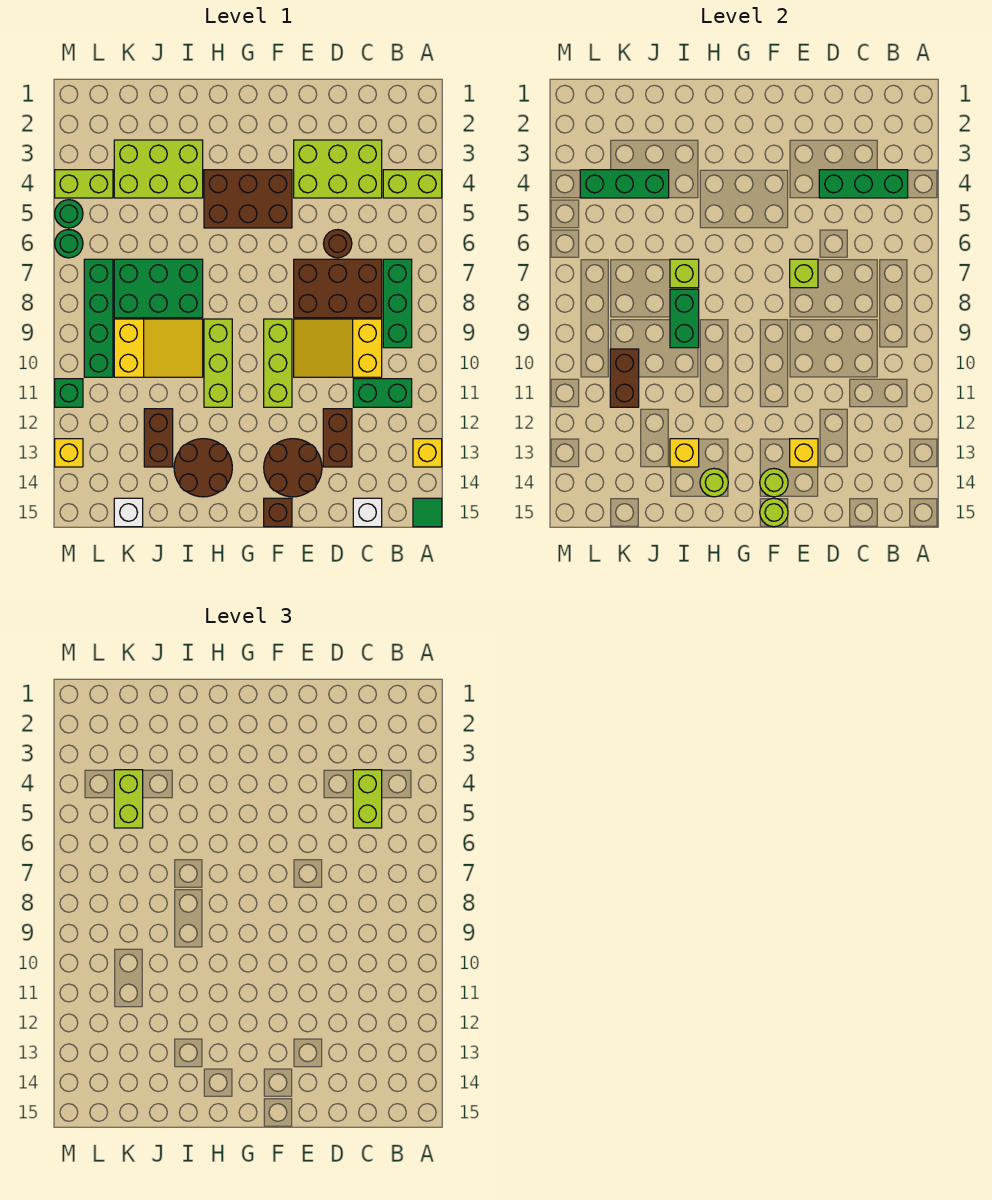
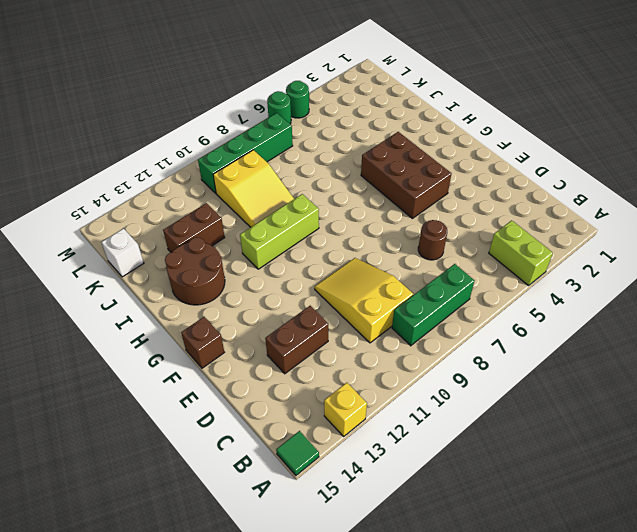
none -> green 1x2 brick [353,379,412,407]
none -> lime 2x3 brick [294,140,382,198]
none -> brown 2x3 brick [294,259,382,318]
none -> white 1x1 brick [353,498,382,527]

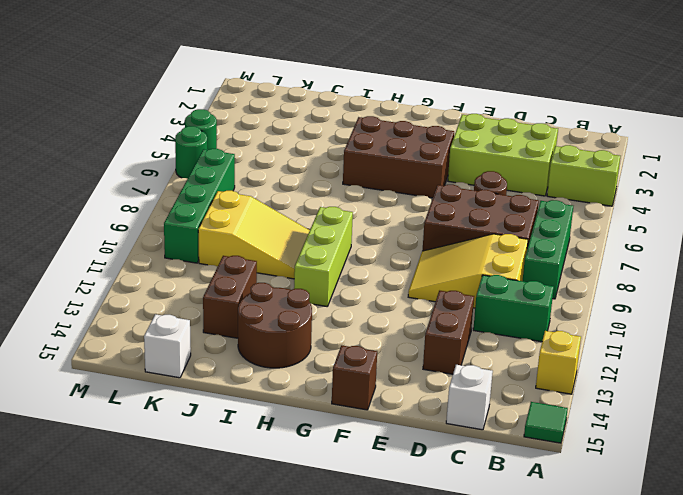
none -> brown 2x2 round brick [264,439,322,497]
none -> lime 1x3 brick [264,319,292,407]
none -> lime 2x3 brick [114,140,203,198]
none -> green 2x3 brick [114,259,203,318]

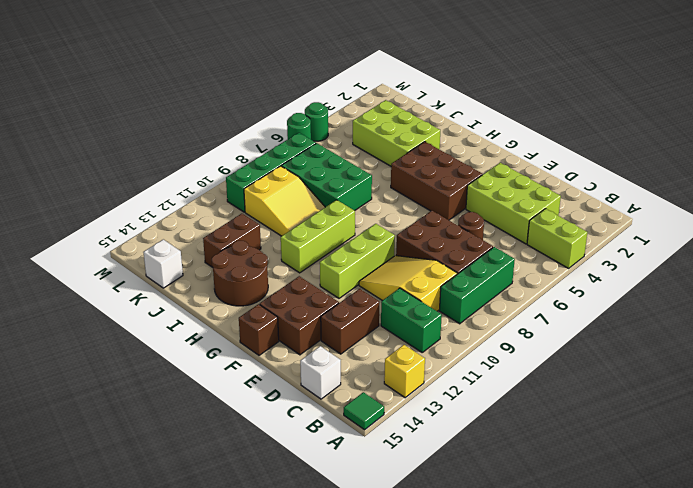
brown 2x2 brick [260,276,339,355] -> brown 2x2 round brick [264,439,322,497]
none -> lime 1x2 brick [55,170,113,198]
none -> green 1x1 brick [55,379,83,407]
none -> yellow 1x1 brick [55,439,83,467]
none -> green 1x3 brick [819,170,908,198]

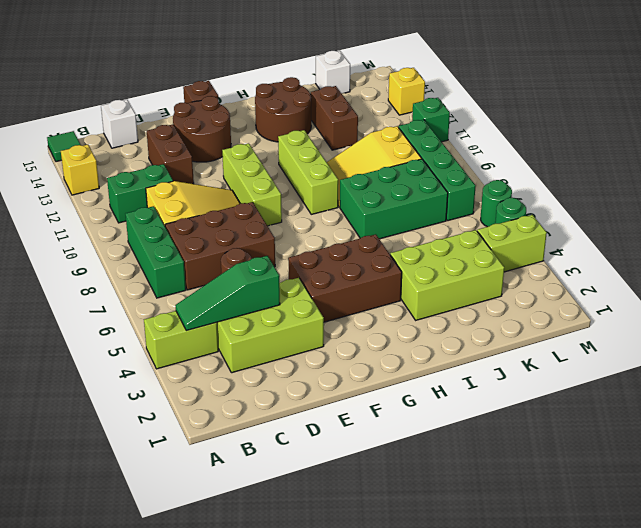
green 1x3 slope [175,256,280,331] -> green 1x3 brick [819,170,908,198]
none -> lime 1x1 brick [790,259,818,288]
none -> yellow 1x1 brick [790,439,818,467]
none -> lime 1x1 round brick [760,469,788,497]
none -> lime 1x1 round brick [760,498,788,527]

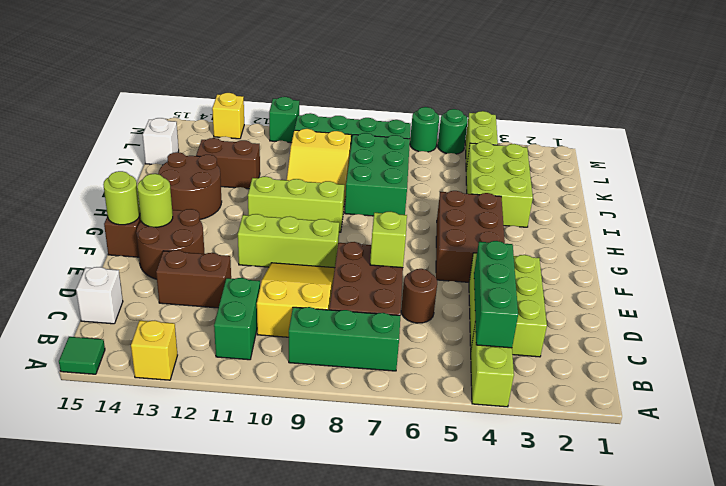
none -> yellow 1x1 brick [790,439,818,467]
none -> lime 1x1 round brick [700,468,728,497]
none -> lime 1x1 brick [670,259,699,288]
none -> green 1x2 brick [670,289,699,348]

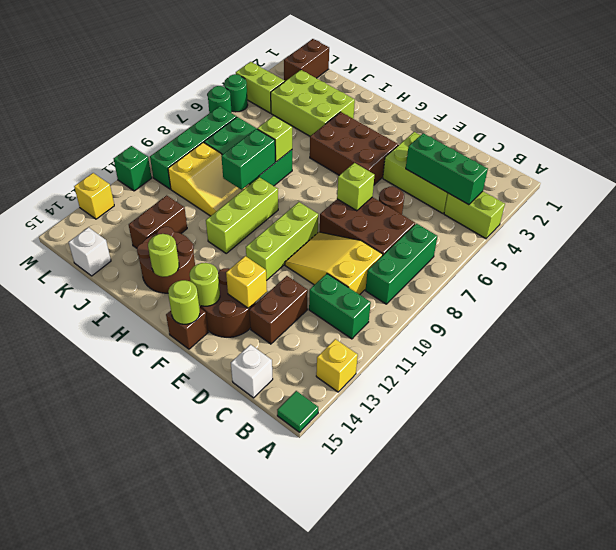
brown 1x2 brick [284,39,329,81] -> brown 1x2 brick moved to [610,349,639,407]
none -> yellow 1x1 brick [670,439,699,467]
none -> green 1x3 brick [580,170,669,198]
none -> lime 1x2 brick [353,770,382,828]
none -> lime 1x2 brick [114,770,143,828]

